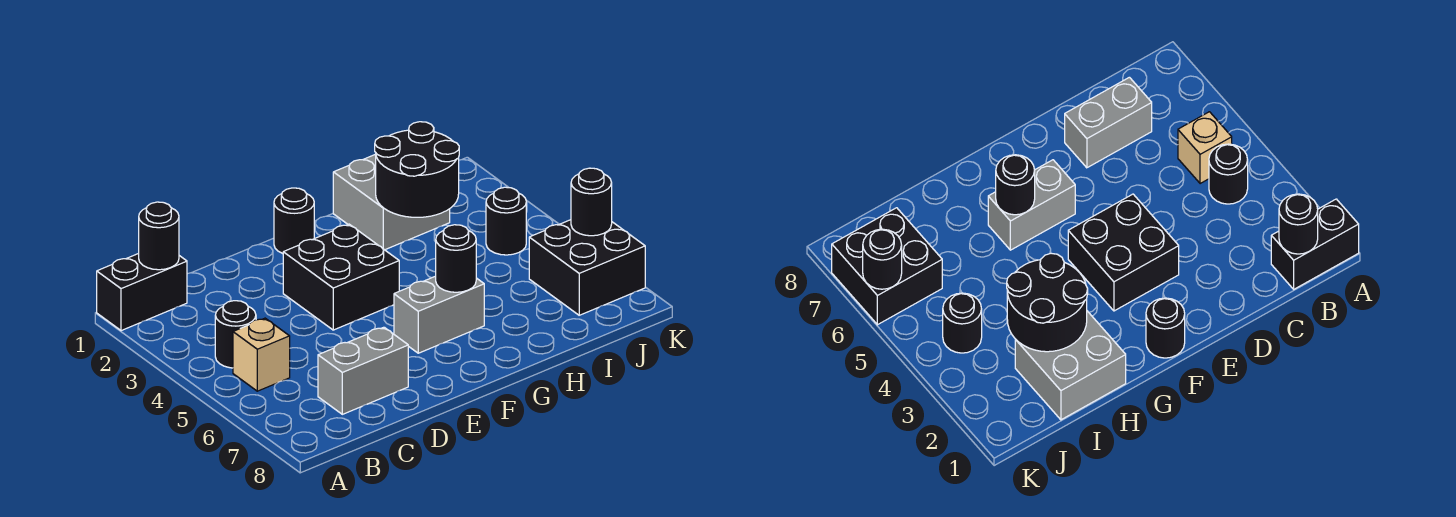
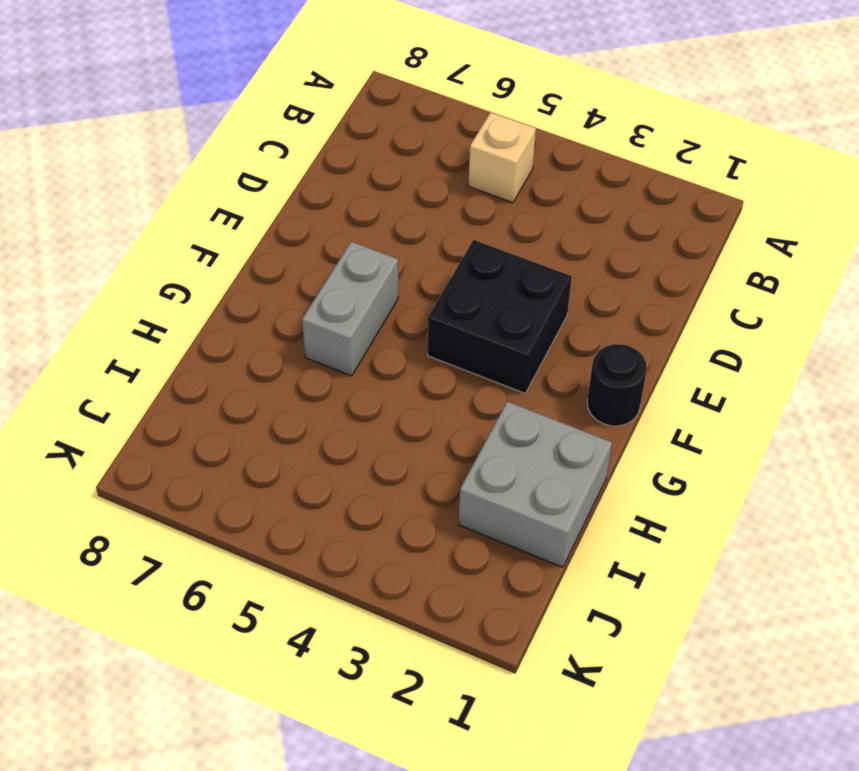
none -> black 1x2 brick [97,253,187,331]
none -> black 1x1 round brick [215,301,256,368]
none -> grey 1x2 brick [318,327,408,414]

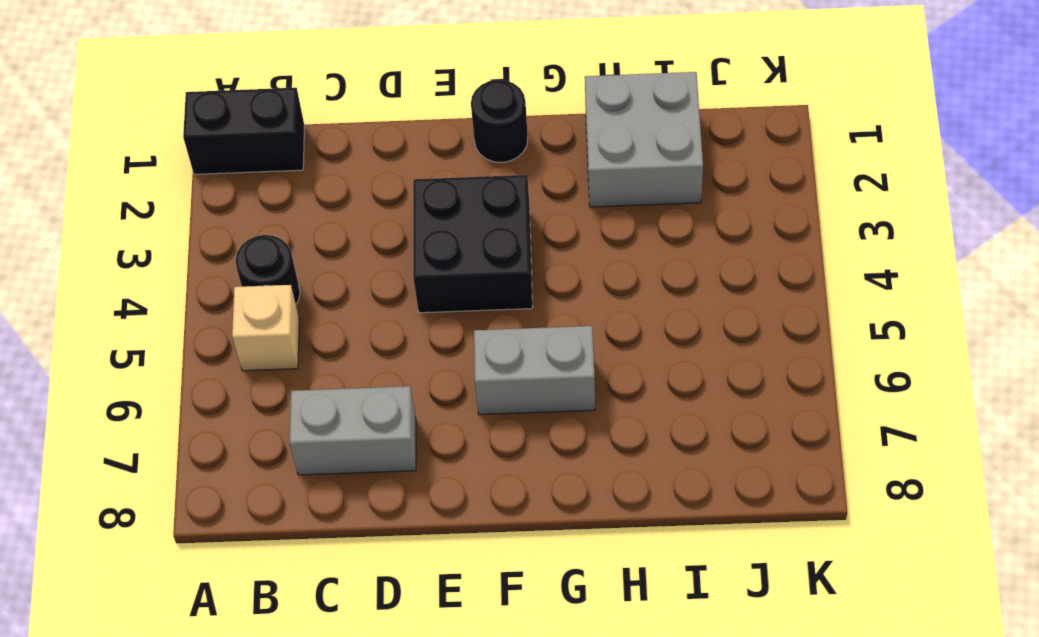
none -> black 1x1 round brick [486,187,526,255]
none -> black 2x2 brick [529,220,645,315]
none -> black 1x1 round brick [139,202,179,270]

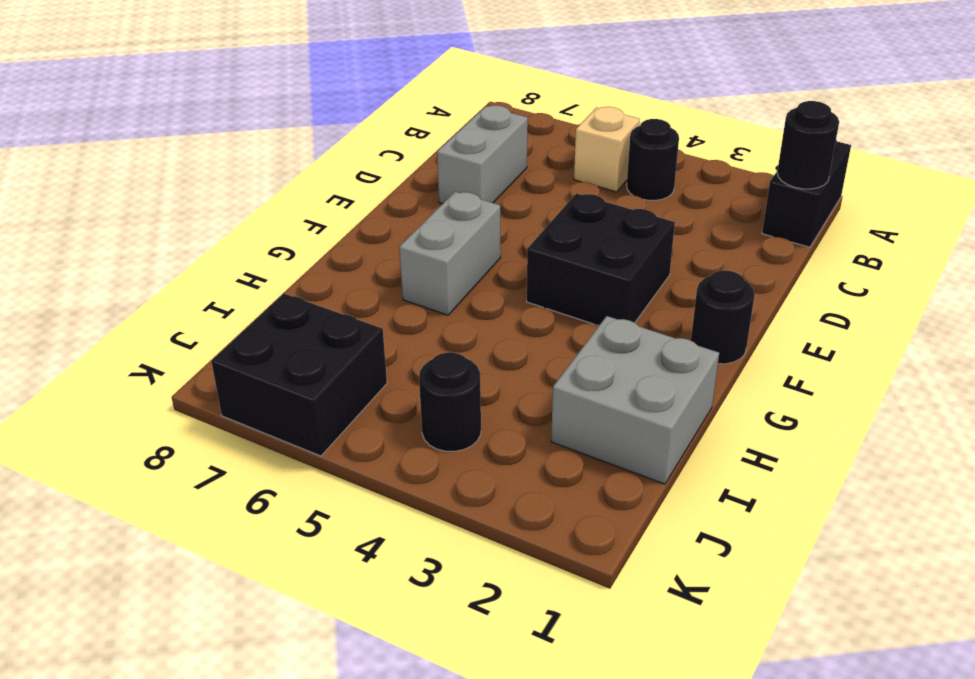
none -> black 1x1 round brick [436,225,476,292]
none -> black 2x2 round brick [375,122,459,217]
none -> black 1x1 round brick [571,168,612,236]

